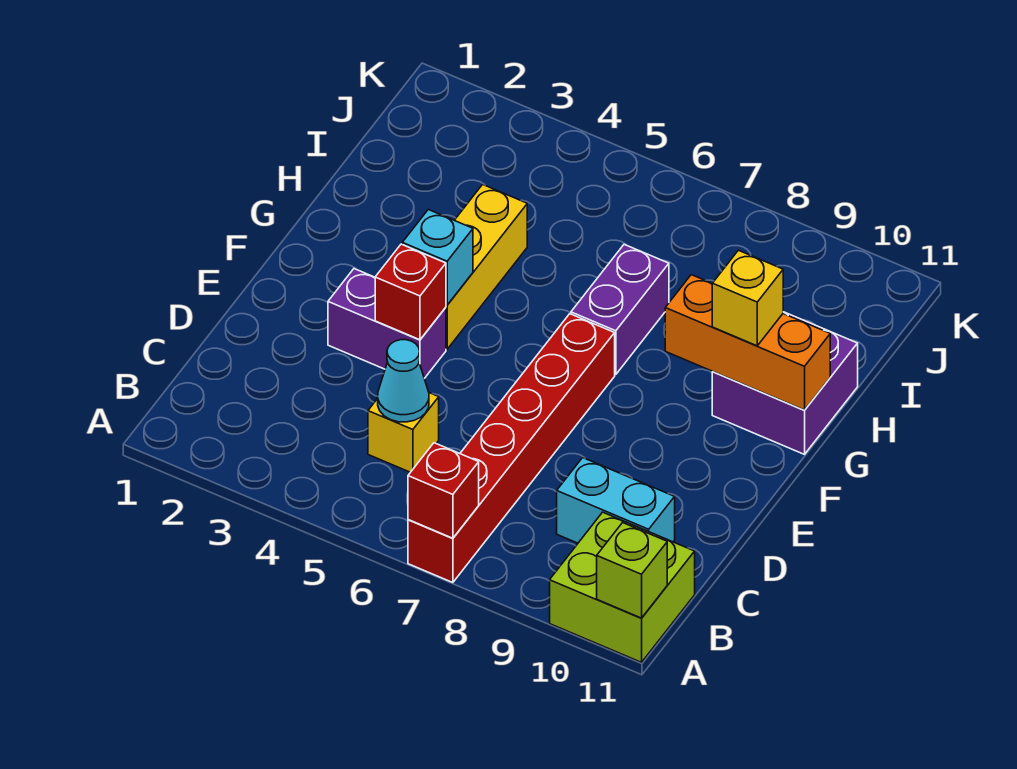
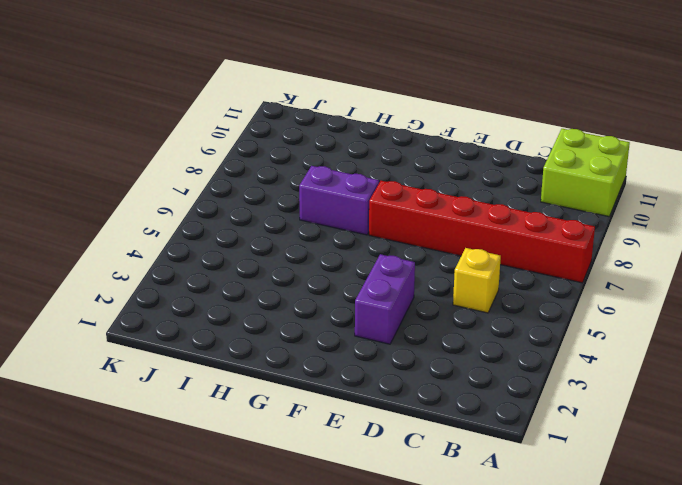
none -> cyan 1x2 brick [557,458,675,543]
none -> yellow 1x3 brick [446,185,527,349]
none -> purple 2x2 brick [712,312,858,454]

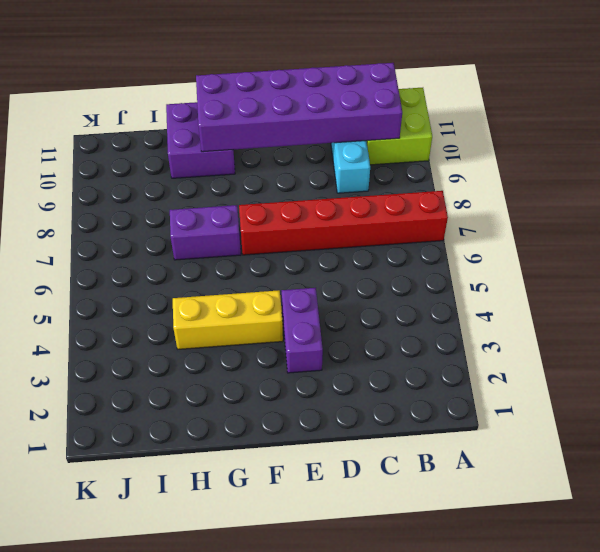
purple 2x6 brick [196,63,402,152] -> orange 1x3 brick [665,275,830,410]
none -> yellow 1x1 brick [368,393,439,472]
none -> red 1x1 brick [408,443,479,538]
none -> lime 1x1 brick [597,523,667,618]

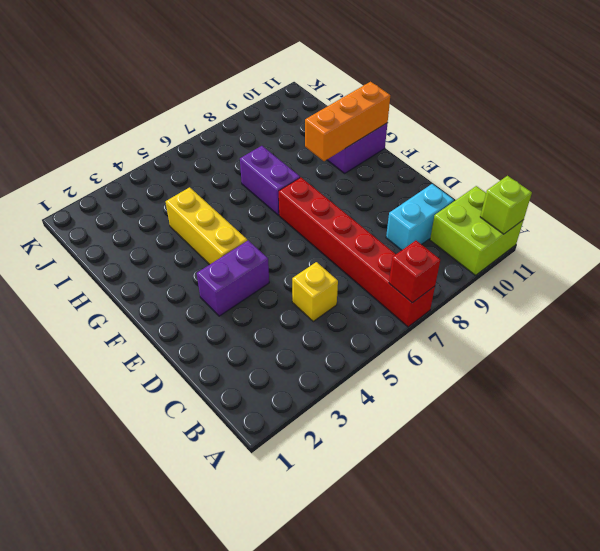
none -> cyan 1x1 cone [378,340,429,422]
none -> red 1x1 brick [375,244,446,340]
none -> cyan 1x1 brick [402,210,473,305]

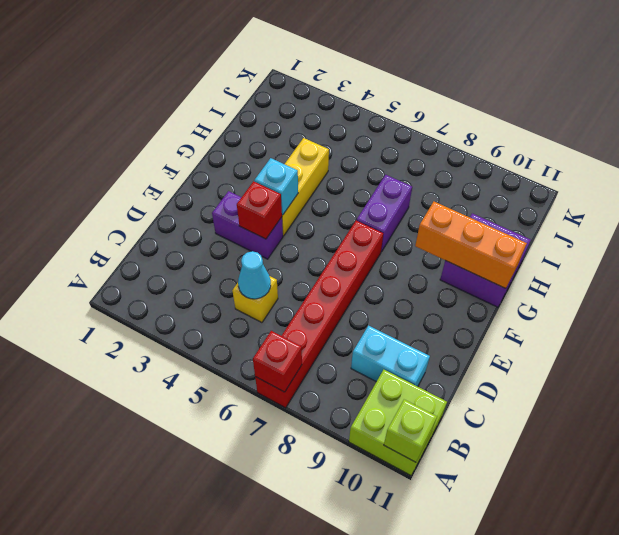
none -> yellow 1x1 brick [712,250,783,346]

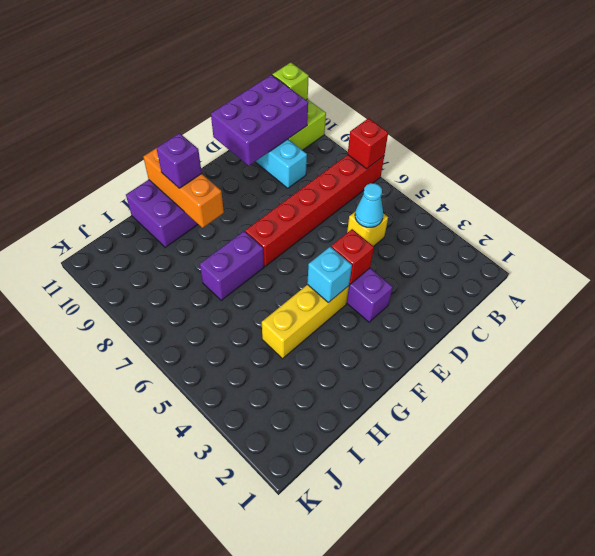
purple 2x3 brick [211,75,308,166] -> none
purple 1x1 brick [157,133,202,188] -> yellow 1x1 brick [712,250,783,346]

